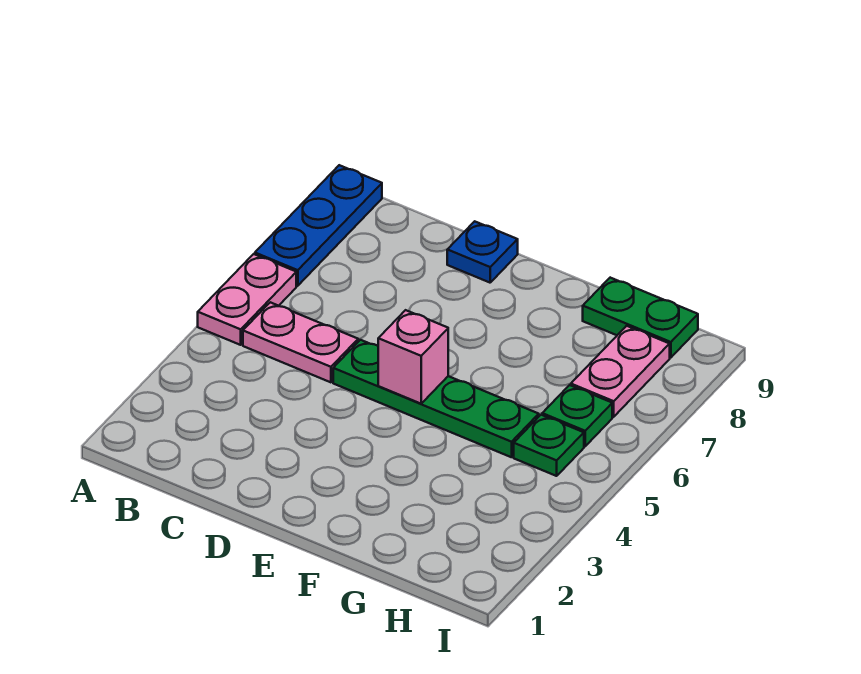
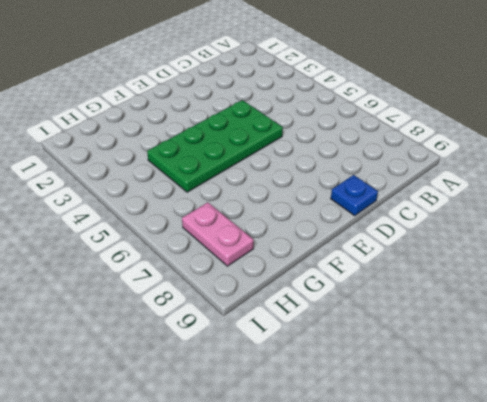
green 2x4 plate [147,100,283,192] -> green 1x4 plate [333,340,539,457]
none -> pink 1x2 plate [198,254,296,345]
none -> blue 1x3 plate [255,165,382,286]

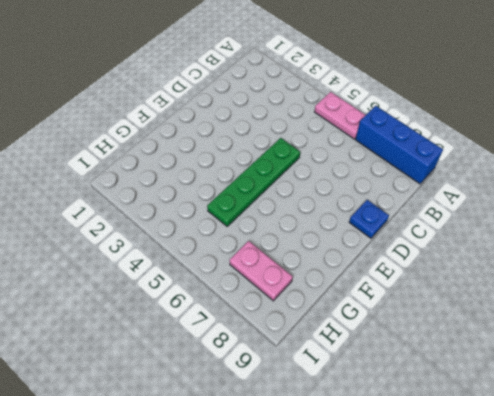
blue 1x3 brick [355,106,443,184] -> blue 1x3 plate [255,165,382,286]
none -> pink 1x2 plate [243,302,358,382]
none -> green 1x2 plate [583,278,698,358]

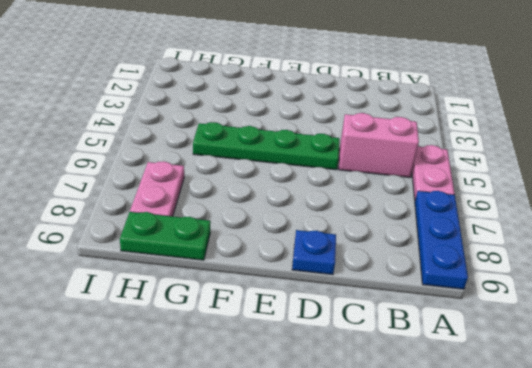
pink 1x2 brick [339,113,419,177] -> pink 1x2 plate [243,302,358,382]
none -> green 1x1 plate [514,415,584,476]
none -> green 1x1 plate [542,385,612,446]

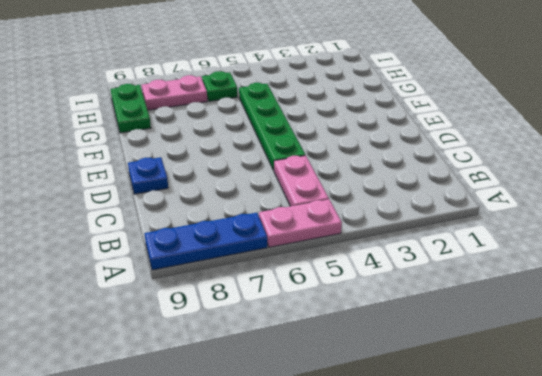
none -> green 1x1 plate [514,415,584,476]
none -> pink 1x1 brick [378,310,448,404]

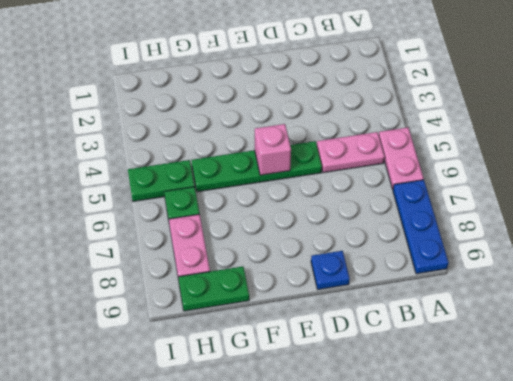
green 1x2 plate [128,160,195,201] -> green 1x1 plate [514,415,584,476]

